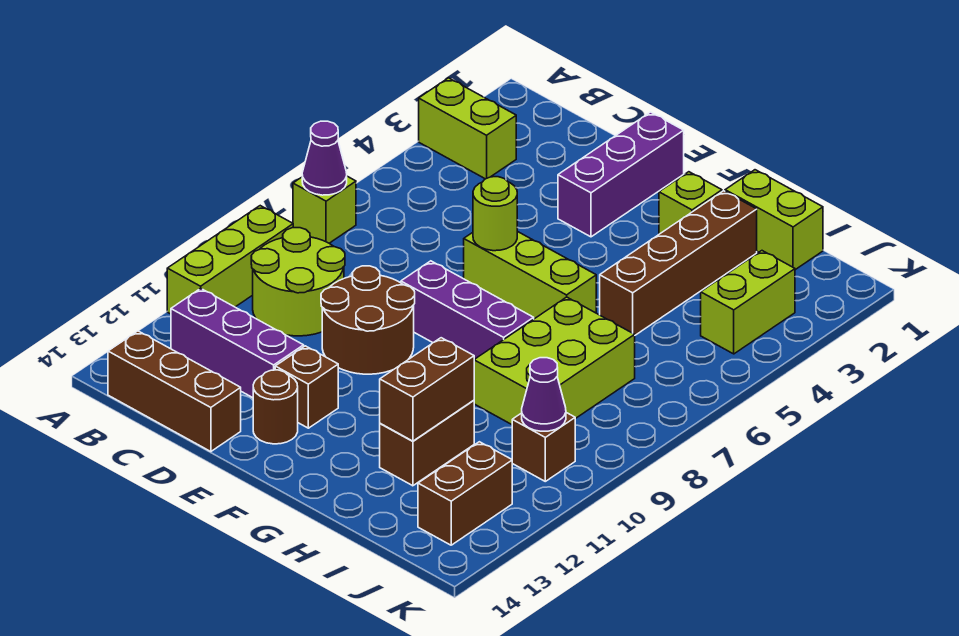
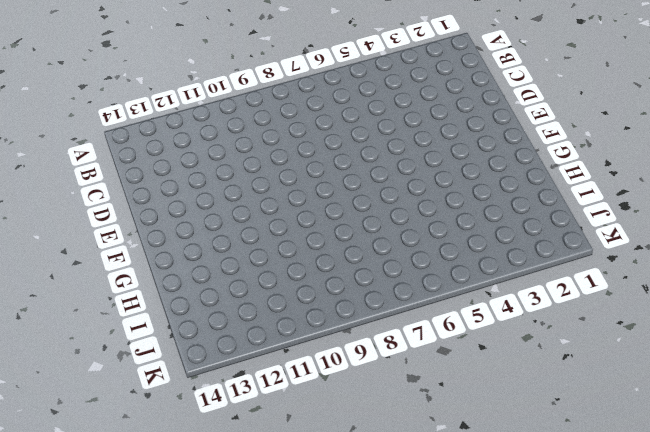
none -> lime 1x2 brick [419,78,516,179]
none -> lime 1x1 brick [293,176,356,243]
none -> lime 1x3 brick [167,206,293,314]

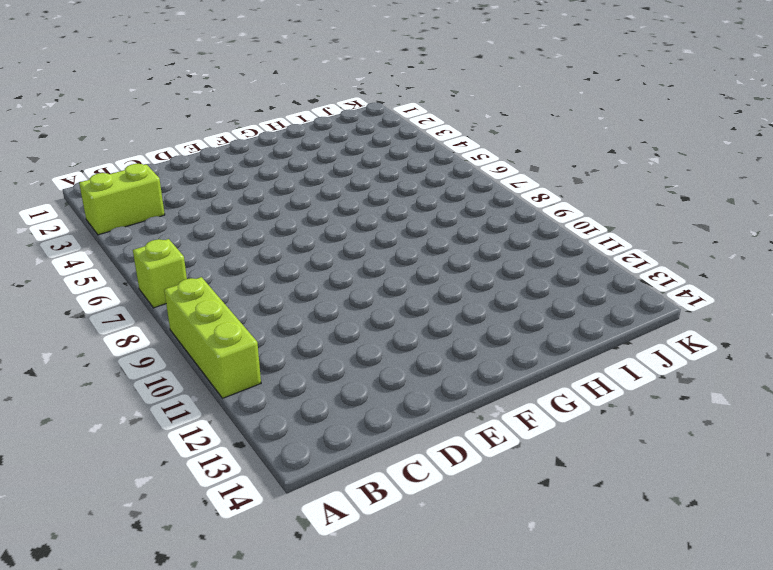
none -> lime 2x2 round brick [251,228,345,336]
none -> purple 1x3 brick [171,288,304,398]
none -> brown 1x3 brick [108,331,241,452]

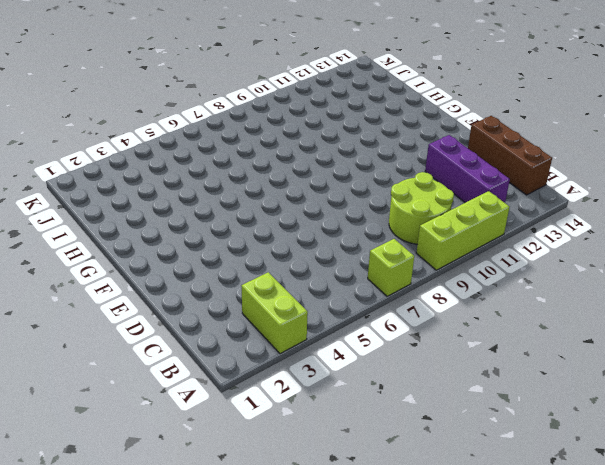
none -> brown 2x2 round brick [321,266,415,374]
none -> purple 1x3 brick [558,112,684,237]
none -> lime 1x3 brick [464,231,596,319]

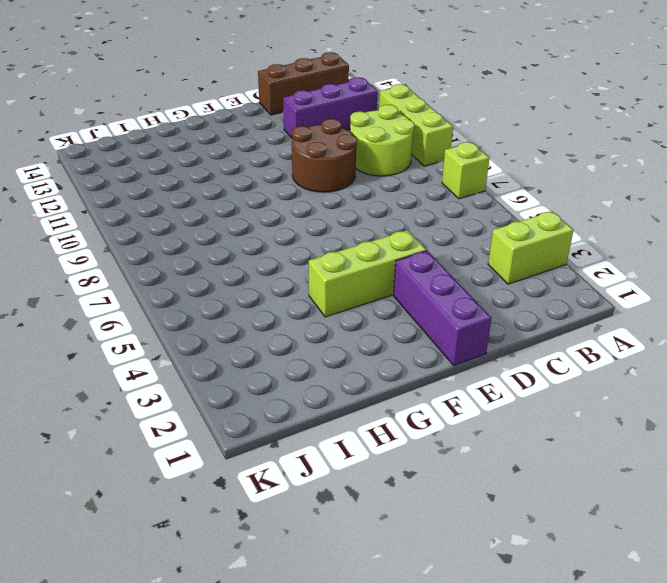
lime 1x3 brick [309,230,426,317] -> lime 1x3 brick moved to [464,231,596,319]
none -> purple 1x3 brick [401,261,534,359]
none -> brown 1x1 brick [275,346,338,428]
none -> brown 1x1 round brick [253,370,298,444]

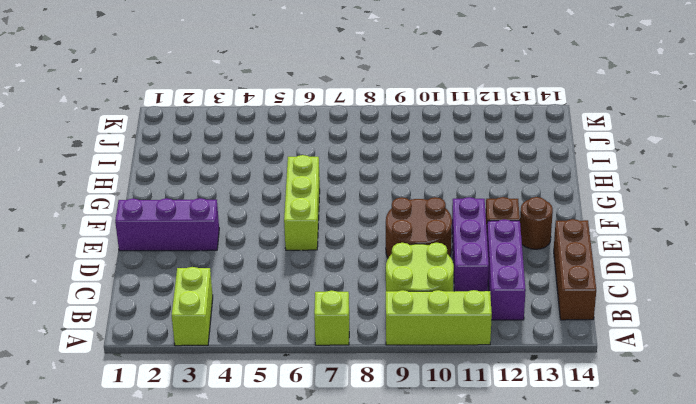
purple 1x3 brick [452,197,489,291] -> purple 1x3 brick moved to [401,261,534,359]
none -> lime 1x1 brick [659,172,722,234]
none -> lime 1x2 brick [725,170,823,270]
none -> brown 1x4 brick [600,191,757,335]

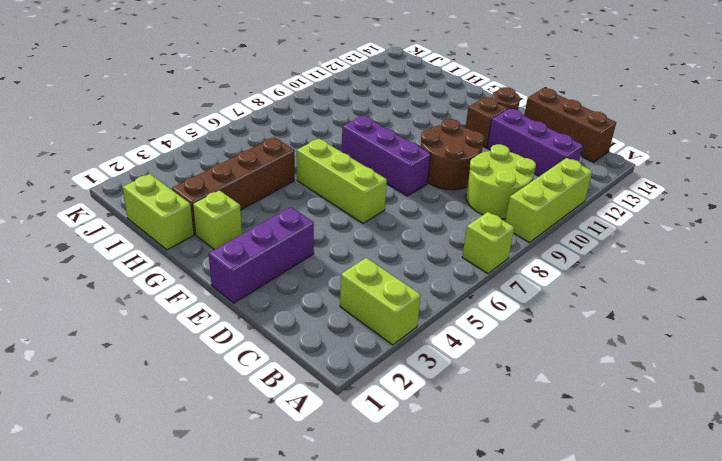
none -> lime 2x3 brick [474,297,635,425]
none -> brown 1x2 brick [380,400,474,486]
none -> lime 1x2 brick [701,251,795,354]

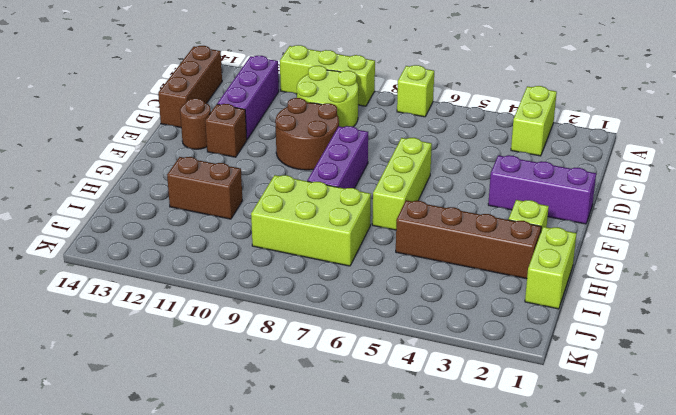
none -> lime 1x2 brick [701,251,795,354]
none -> brown 1x1 brick [512,413,575,481]
none -> brown 1x2 brick [418,442,512,545]

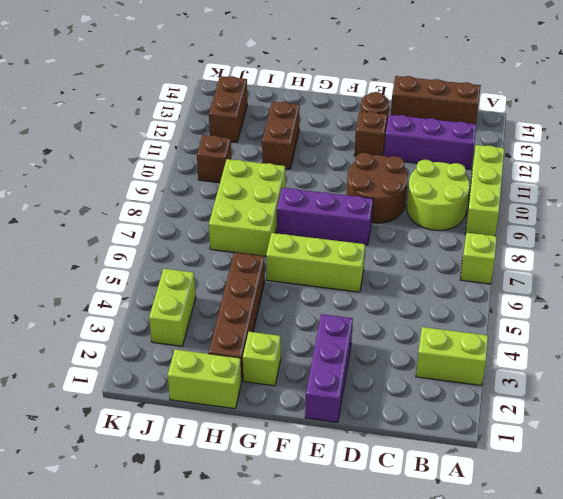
none -> purple 1x1 cone [302,121,347,195]
none -> lime 1x1 round brick [473,177,517,251]
none -> brown 1x2 brick [380,338,474,441]

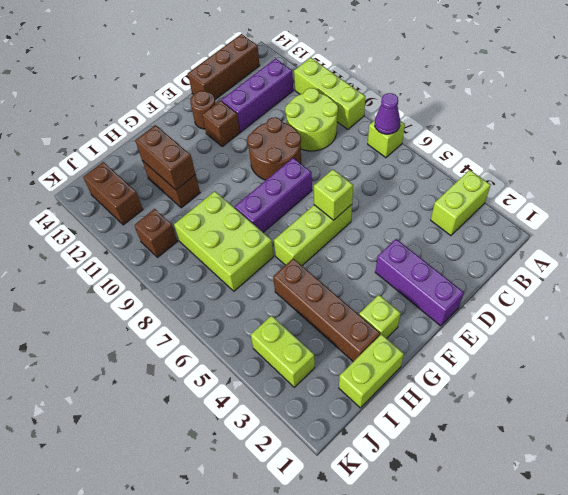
lime 1x1 brick [314,169,353,220] -> lime 1x1 round brick [473,177,517,251]
none -> purple 1x1 cone [522,358,566,431]

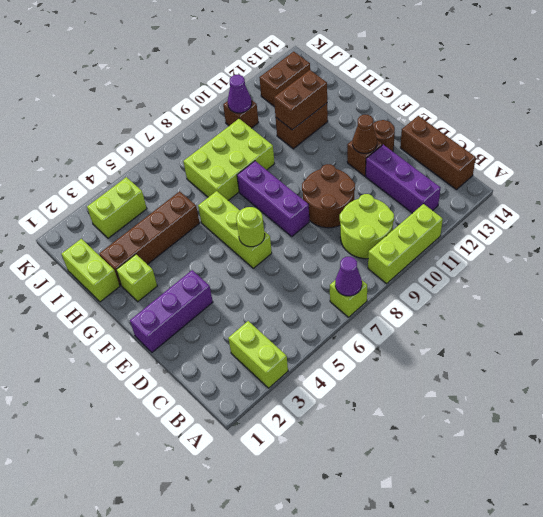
brown 1x1 cone [353,115,377,153] -> none

